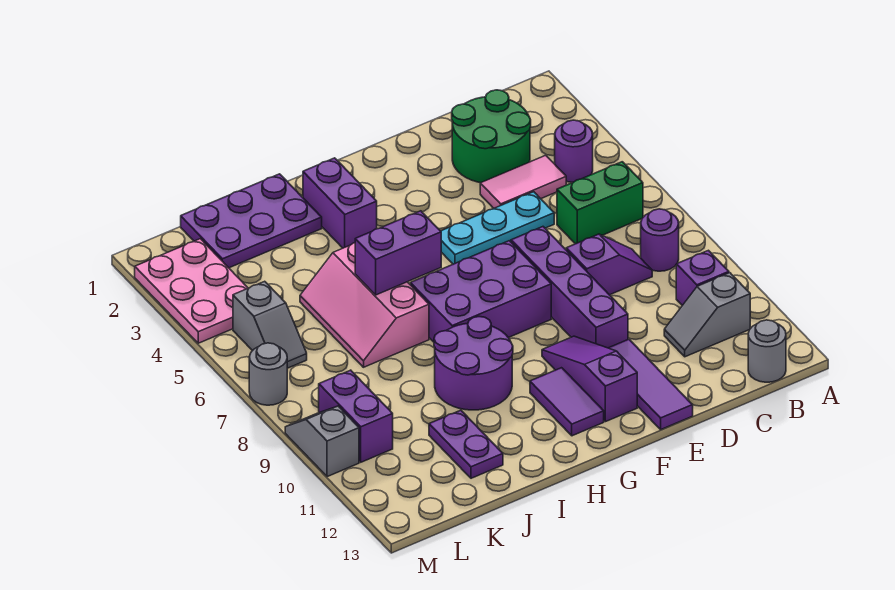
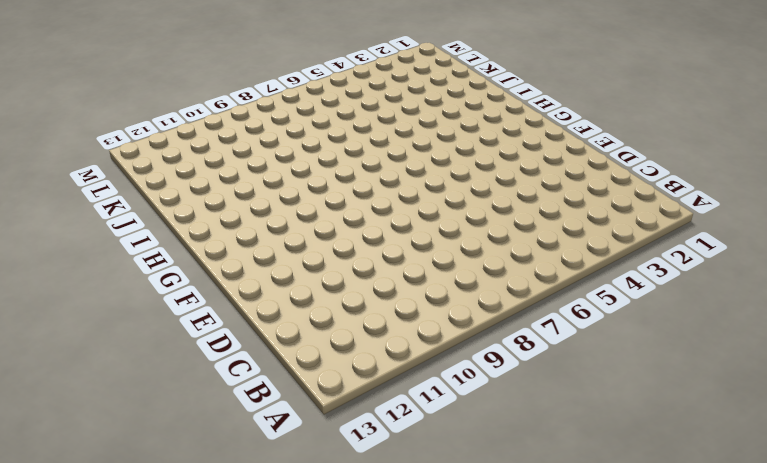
none -> purple 1x1 round brick [555,120,593,182]
none -> green 1x2 brick [557,162,643,244]
none -> purple 1x1 round brick [641,209,679,271]

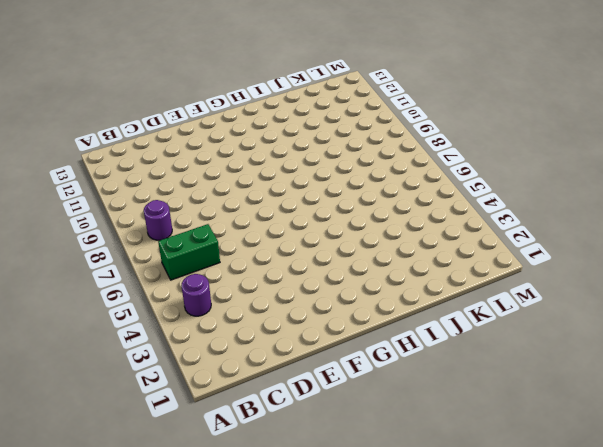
none -> purple 1x1 brick [676,250,729,305]
none -> grey 1x2 slope [664,273,750,357]
none -> grey 1x1 round brick [748,320,786,382]

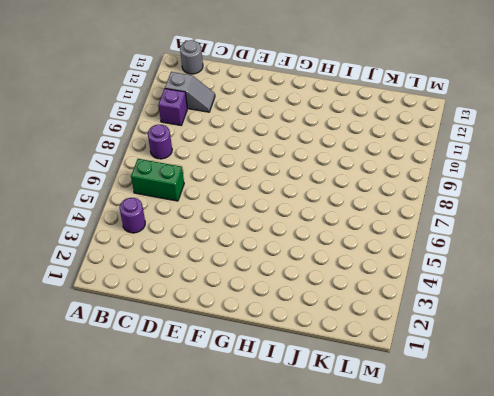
none -> green 2x2 round brick [452,90,531,183]
none -> pink 1x2 tile [480,155,566,208]
none -> purple 1x2 slope [566,234,652,295]

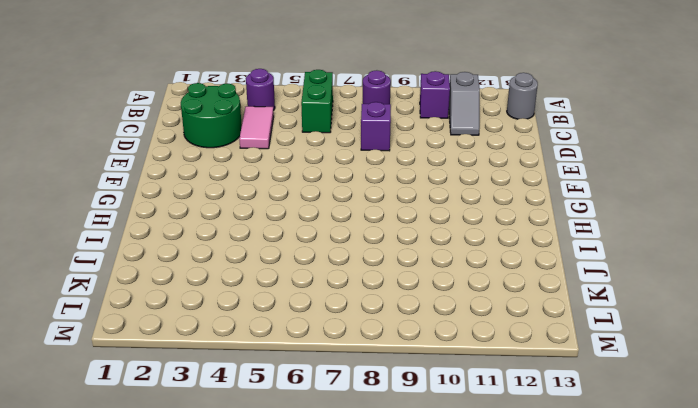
none -> cyan 1x3 plate [441,192,554,264]
none -> purple 1x4 brick [511,227,628,348]
none -> purple 1x3 tile [609,339,693,429]

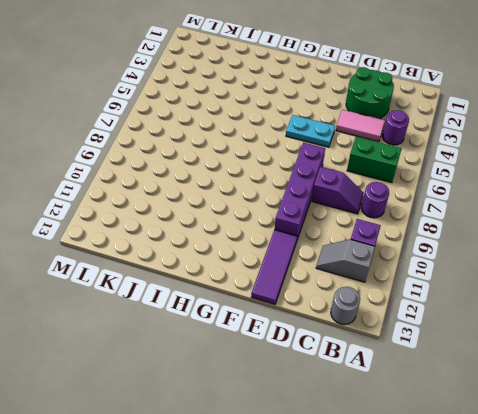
cyan 1x2 plate [286,115,335,147] -> cyan 1x3 plate [441,192,554,264]
none -> purple 2x3 brick [410,241,551,342]
none -> purple 1x3 slope [542,336,637,422]
none -> purple 1x2 tile [530,368,604,436]

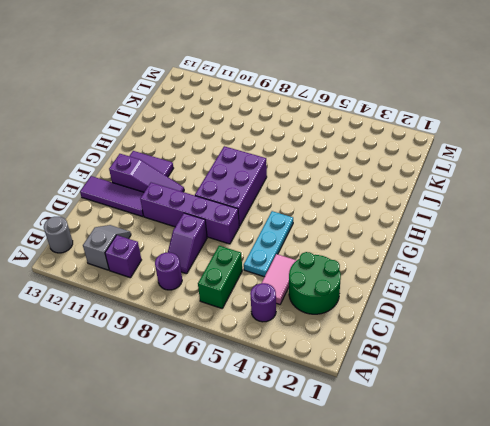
none -> purple 1x2 brick [303,158,377,248]
none -> purple 2x2 round brick [434,316,513,410]
none -> purple 2x3 plate [181,174,322,268]

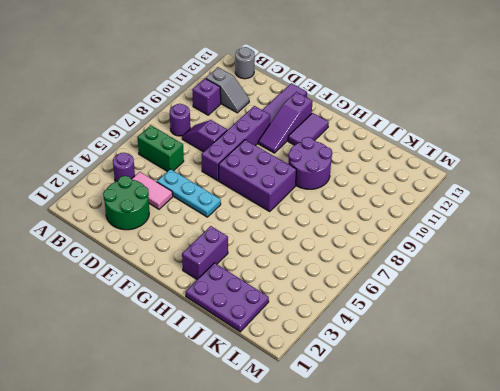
none -> pink 2x3 slope [300,243,429,367]
none -> purple 1x2 plate [429,410,503,478]
none -> pink 2x3 plate [135,239,248,343]

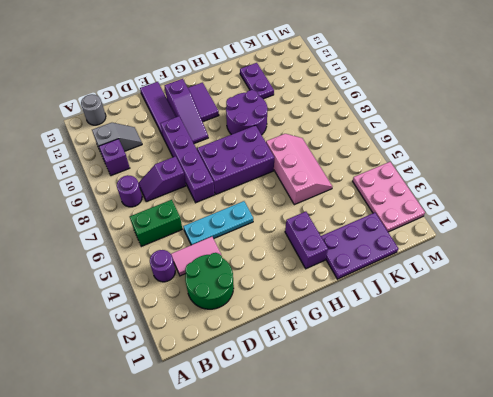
none -> grey 1x2 slope [233,281,307,368]
none -> purple 1x2 brick [319,370,393,462]
none -> grey 1x1 round brick [249,343,287,405]

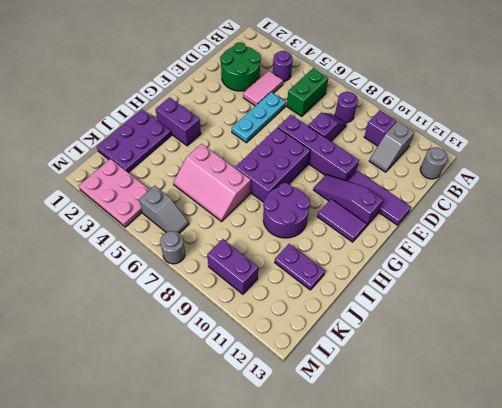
none -> grey 1x2 slope [285,406,359,477]
none -> purple 1x2 brick [355,211,441,295]

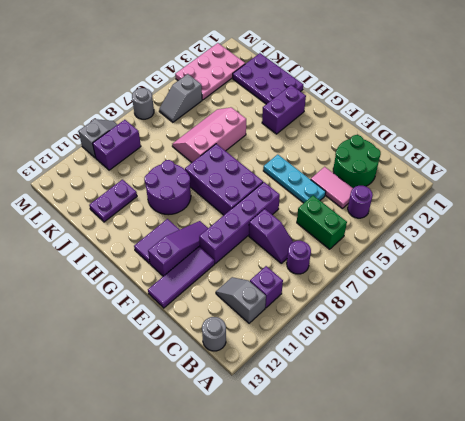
none -> purple 1x2 brick [355,211,441,295]

